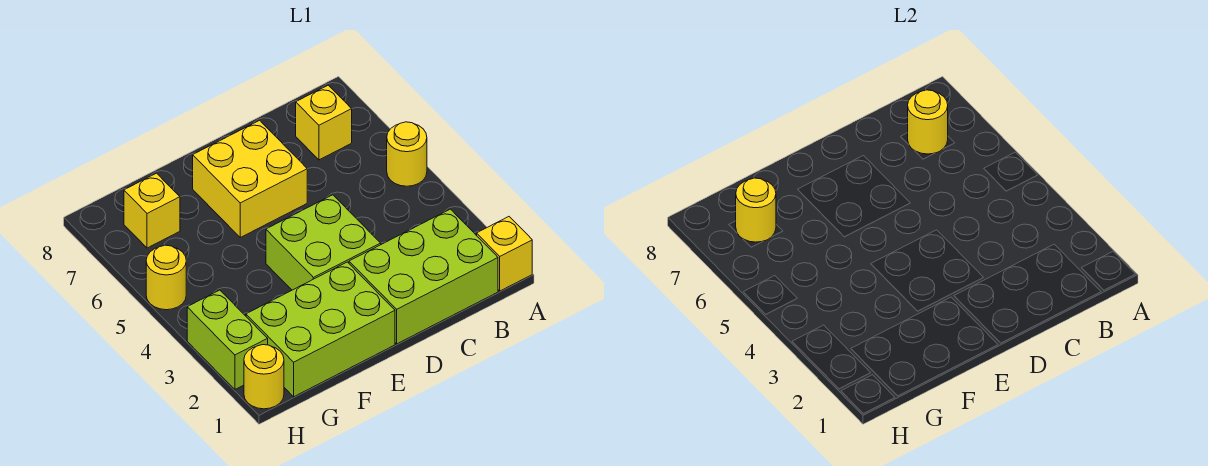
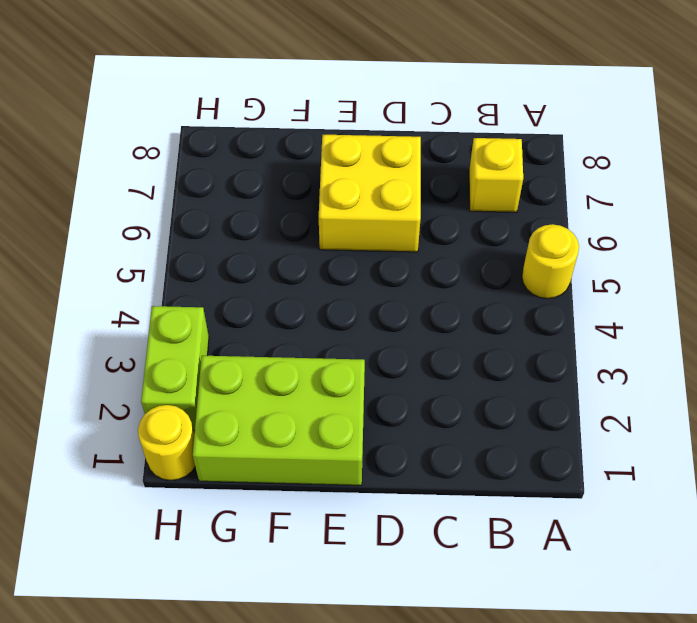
none -> yellow 1x1 brick [477,217,532,291]
none -> lime 2x3 brick [349,209,498,344]
none -> lime 2x2 brick [266,195,381,290]

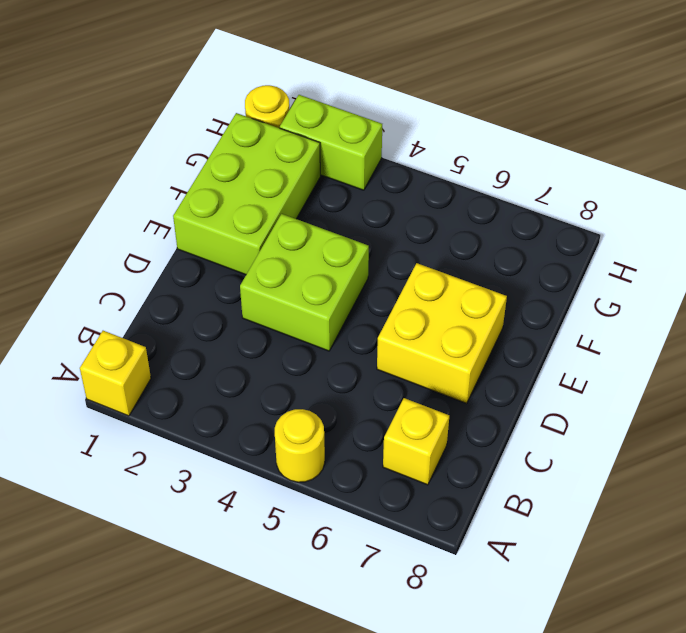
none -> lime 2x3 brick [349,209,498,344]
none -> yellow 1x1 brick [124,173,180,248]
none -> yellow 1x1 round brick [146,245,186,310]

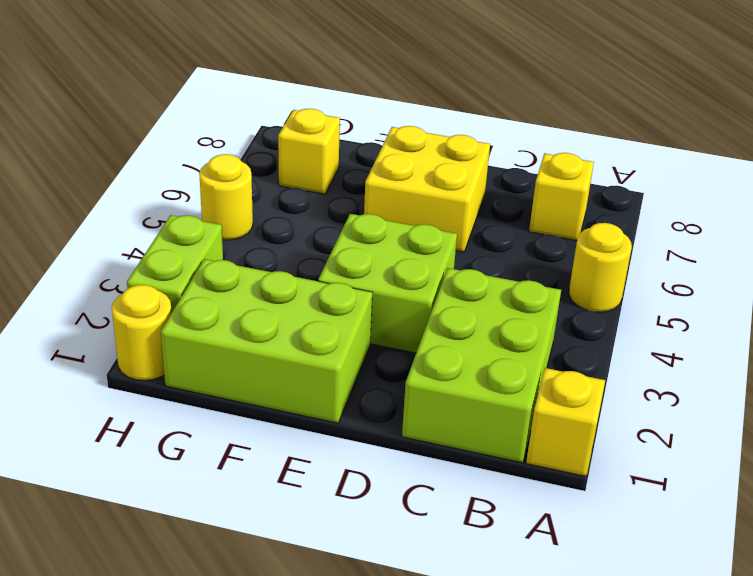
lime 2x3 brick [402,268,561,463] -> lime 2x3 brick turned to [349,209,498,344]
none -> yellow 1x1 round brick [908,90,948,154]
none -> yellow 1x1 round brick [736,178,776,242]

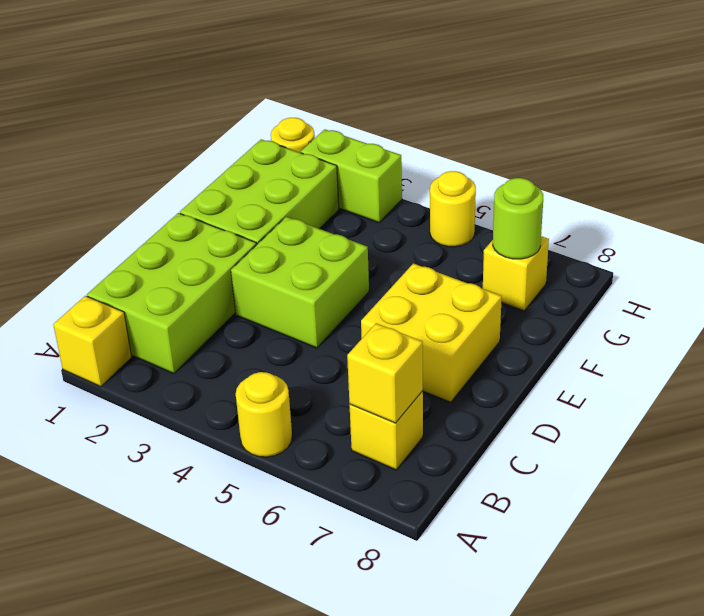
yellow 1x1 brick [347,323,423,423] -> yellow 1x1 round brick [908,90,948,154]
lime 1x1 round brick [493,178,543,259] -> yellow 1x1 round brick [736,178,776,242]

